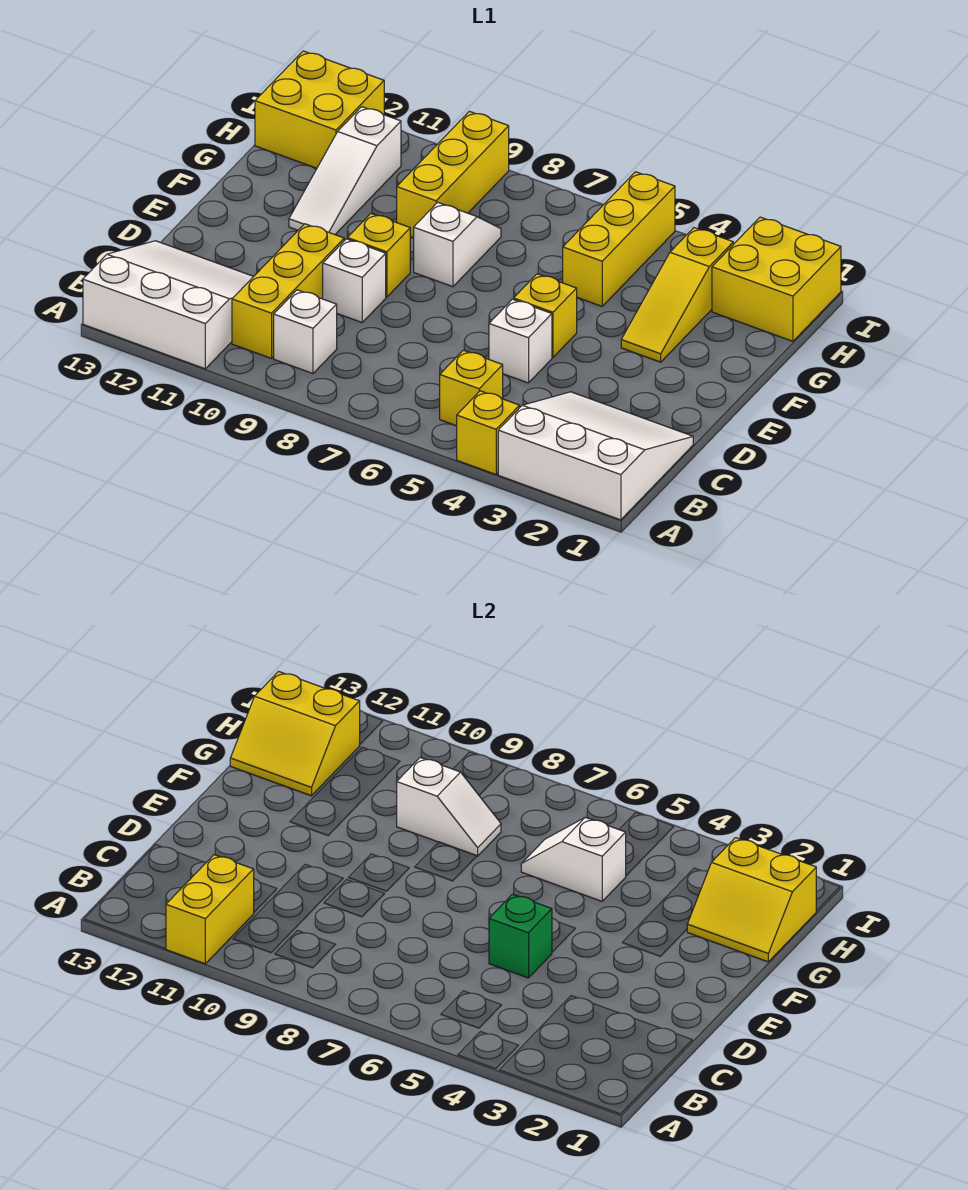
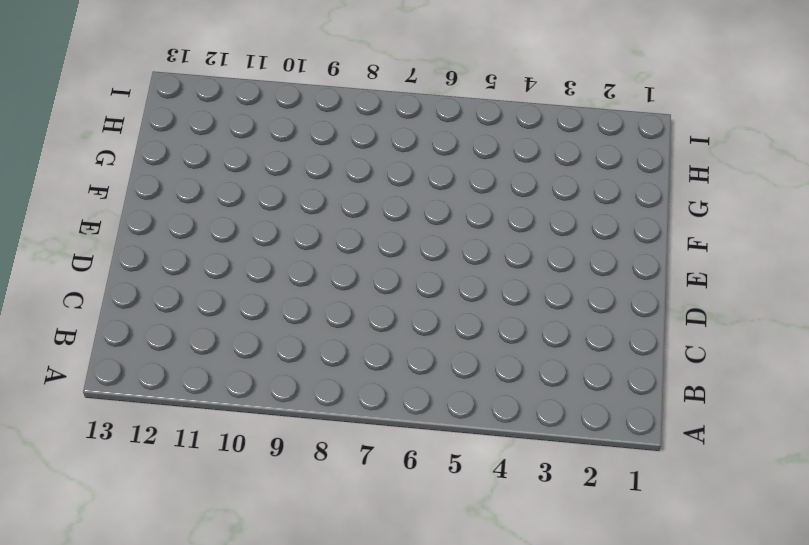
none -> white 3x3 slope [498,392,693,520]
none -> yellow 1x1 brick [457,391,520,474]
none -> white 3x3 slope [83,241,254,369]

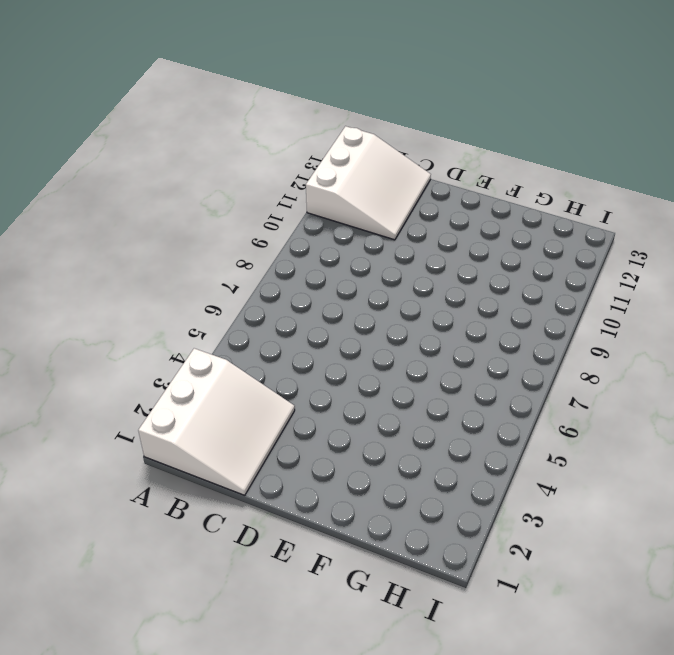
none -> yellow 1x1 brick [457,391,520,474]
none -> yellow 1x1 brick [440,350,503,426]
none -> white 1x1 brick [274,290,337,373]

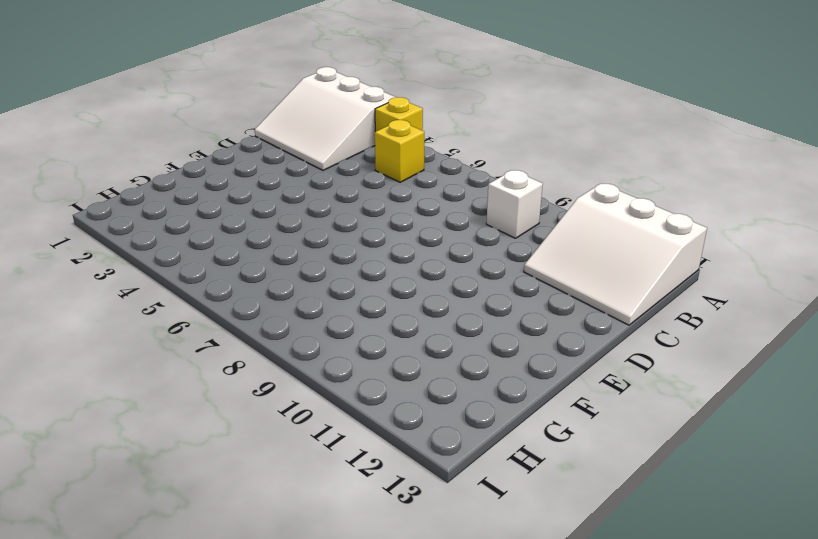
none -> yellow 1x3 brick [232,224,344,358]
none -> white 1x1 brick [489,299,552,383]
none -> white 1x1 brick [323,239,386,322]

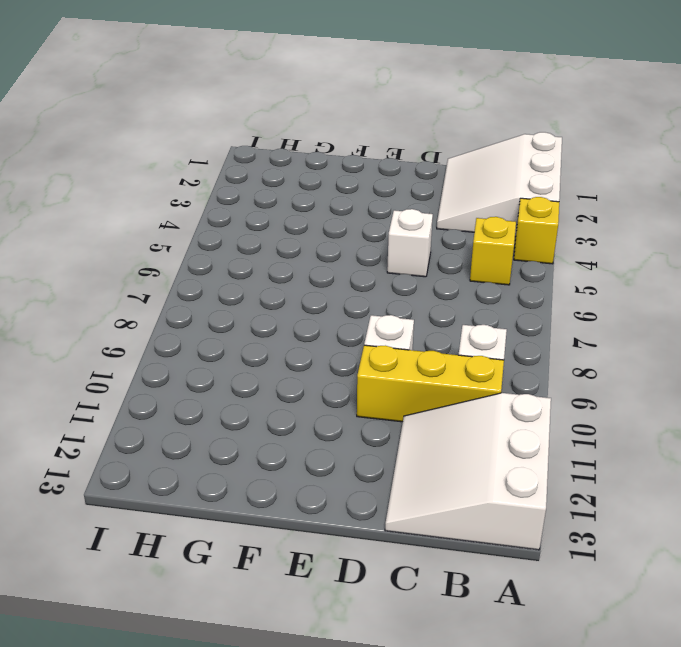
none -> yellow 1x1 brick [514,274,577,357]
none -> yellow 1x1 brick [347,214,410,297]
none -> yellow 1x3 slope [621,228,733,362]

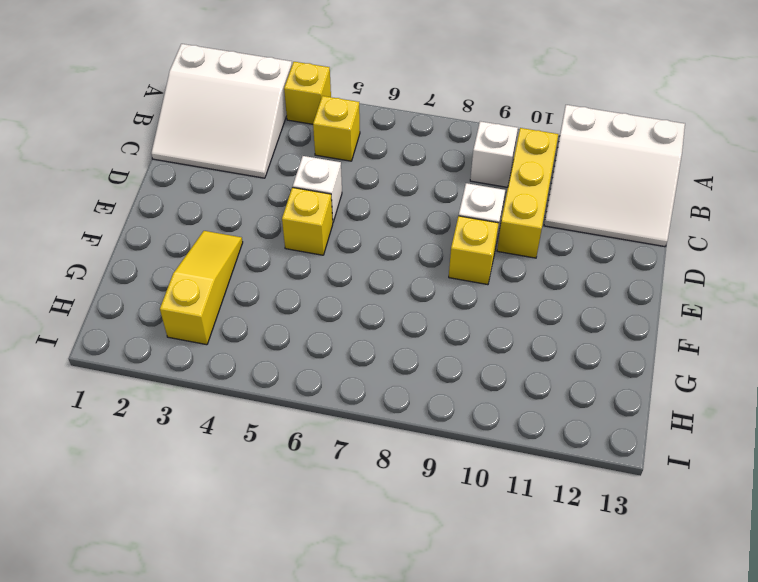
none -> white 1x2 slope [414,202,501,287]
none -> white 1x3 slope [289,107,401,235]
none -> yellow 1x3 brick [563,172,675,306]

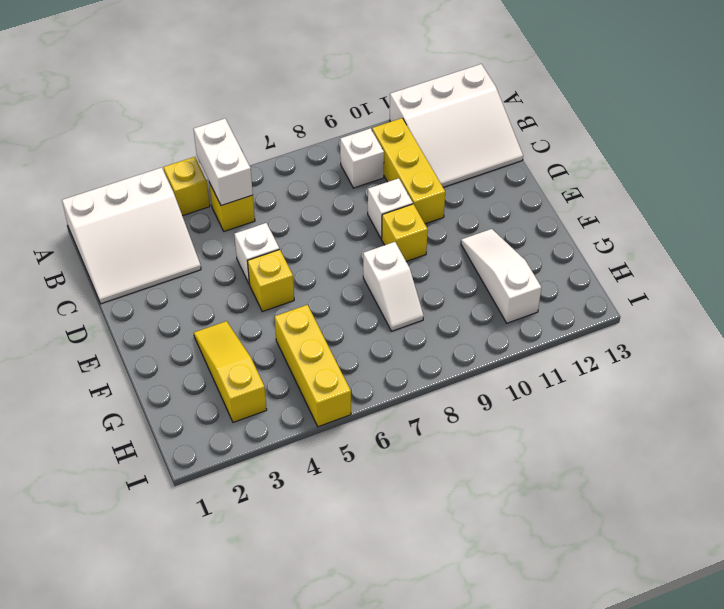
white 1x2 brick [194,118,253,206] -> none
none -> yellow 1x3 brick [397,111,509,238]
none -> yellow 2x2 brick [712,217,841,341]
none -> yellow 2x2 brick [255,51,384,168]

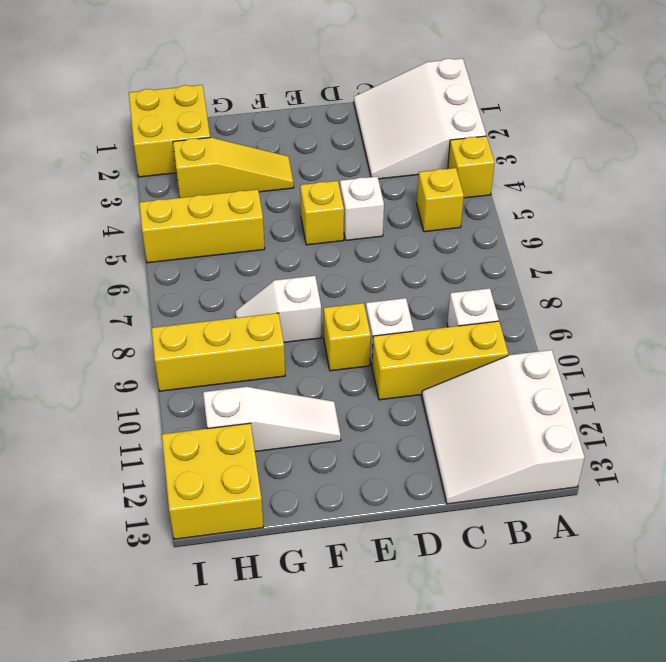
none -> yellow 1x2 brick [166,855,254,964]
none -> green 1x1 brick [489,894,552,978]
none -> yellow 2x2 slope [687,838,816,962]

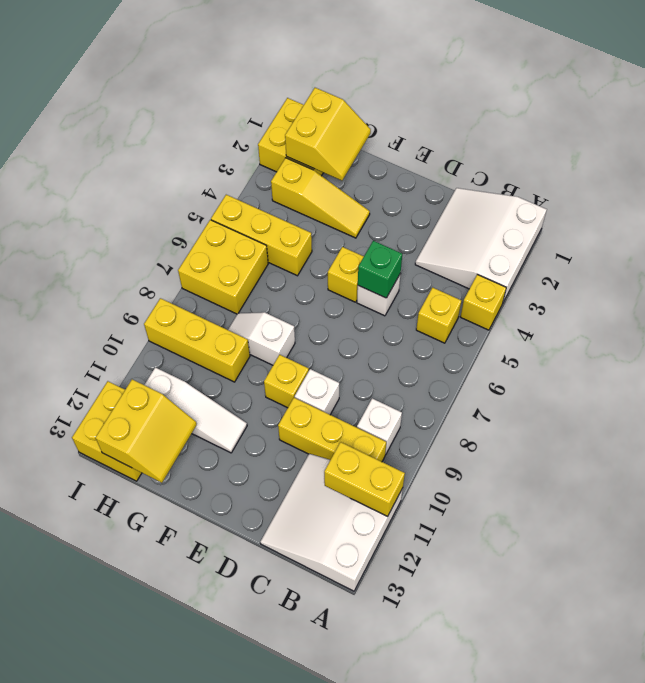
yellow 2x2 brick [178,220,268,314] -> none
none -> white 1x2 slope [521,817,626,901]
none -> white 1x2 slope [397,757,501,856]

